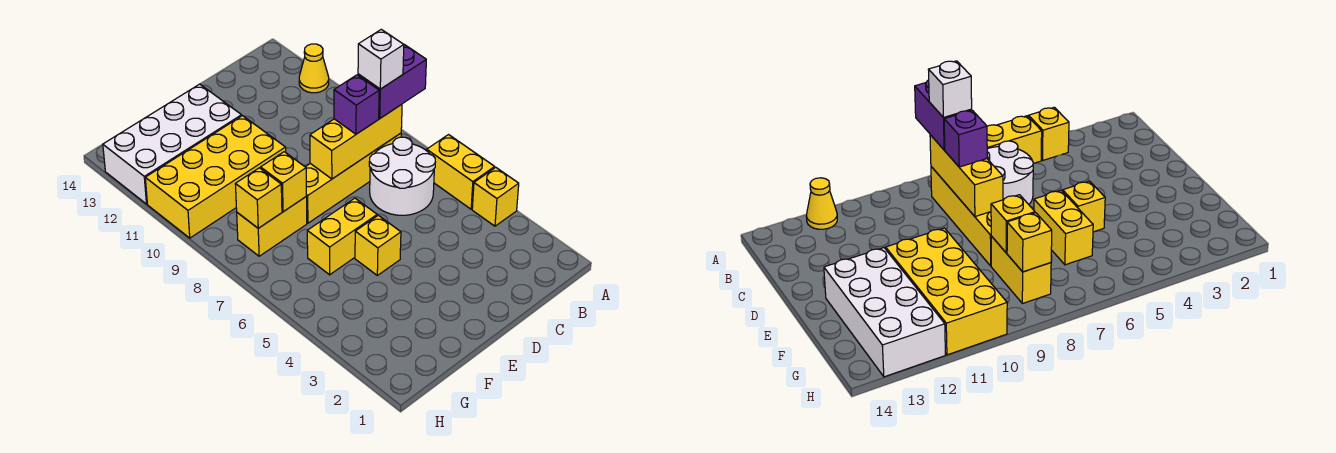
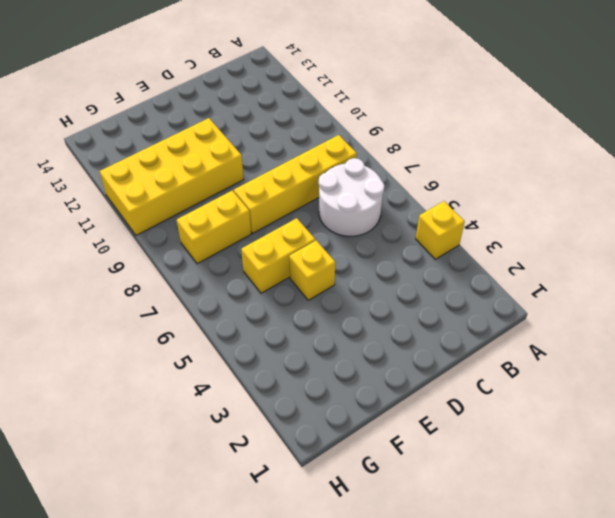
none -> yellow 1x2 brick [427,135,495,209]
none -> yellow 1x1 cone [299,44,329,93]
none -> white 2x4 brick [103,84,242,204]

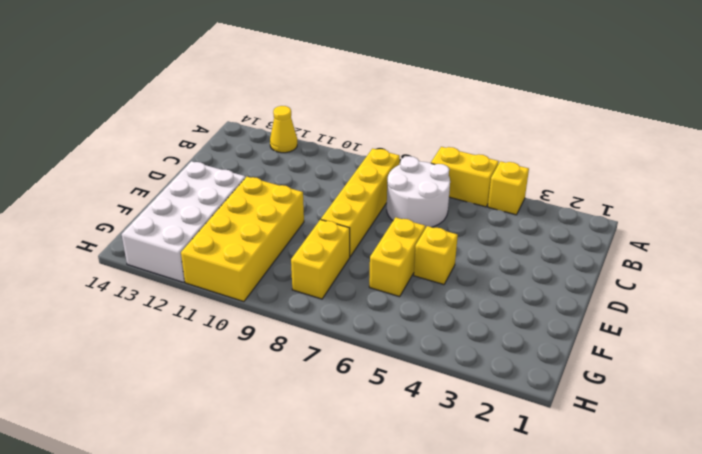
none -> yellow 1x3 brick [310,104,402,179]
none -> yellow 1x1 brick [261,152,306,212]
none -> yellow 1x1 brick [235,168,282,228]

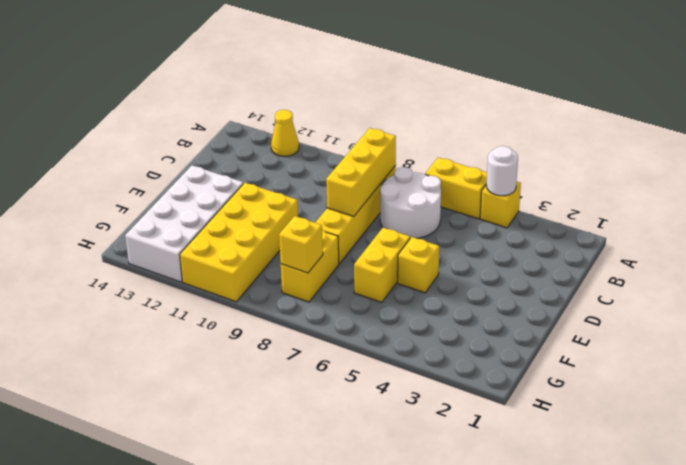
white 1x1 round brick [487,146,518,196] -> none
none -> yellow 1x1 brick [261,152,306,212]
none -> purple 1x2 brick [358,44,426,118]
none -> purple 1x1 brick [334,75,379,134]

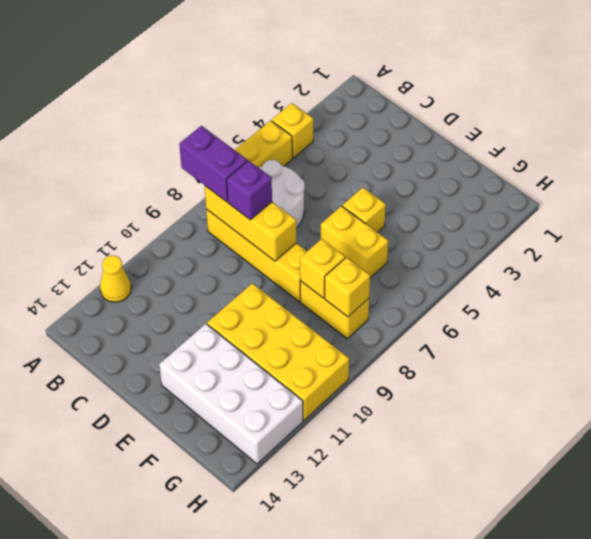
none -> white 1x1 brick [358,29,404,89]

